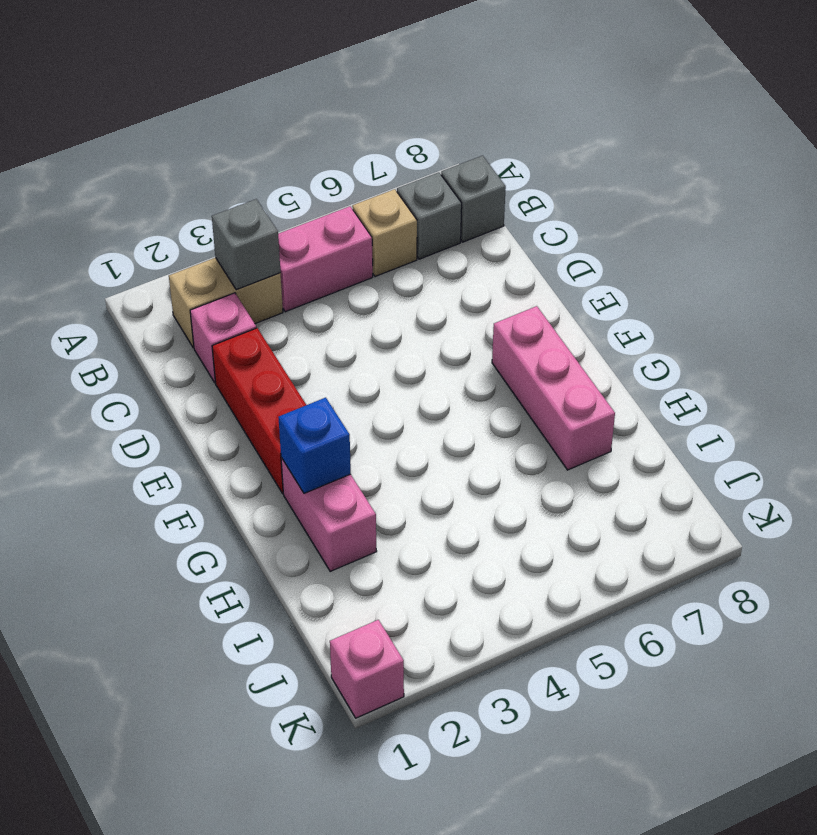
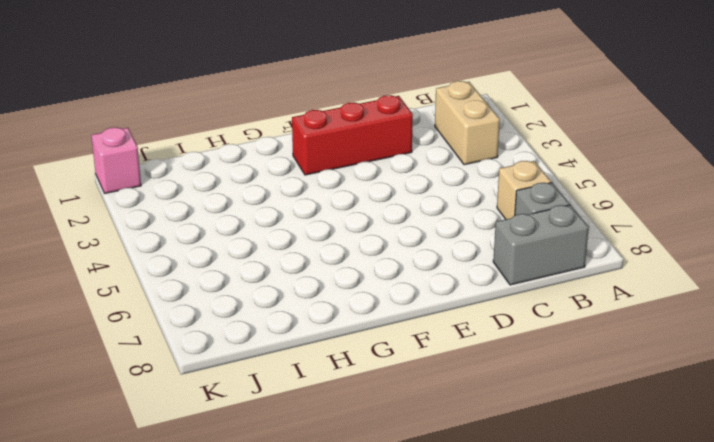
grey 1x2 brick [493,205,589,285] -> grey 1x1 brick [441,156,506,242]
none -> pink 1x2 brick [278,206,373,312]
none -> pink 1x1 brick [190,293,256,383]
none -> pink 1x3 brick [492,306,615,470]

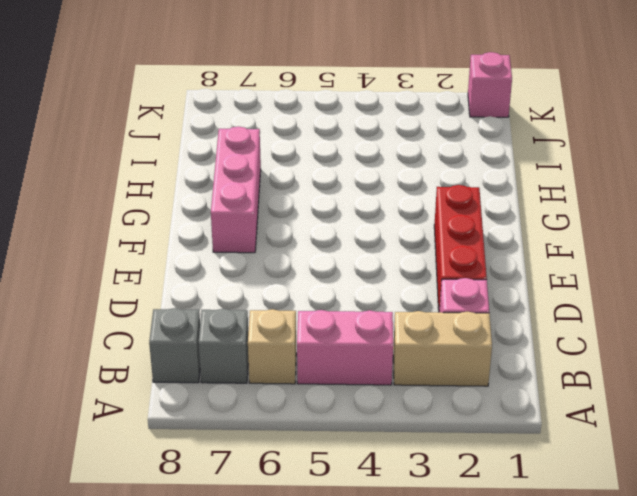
none -> pink 1x2 brick [281,458,377,571]
none -> grey 1x1 brick [212,199,281,290]
none -> blue 1x1 brick [278,398,351,493]

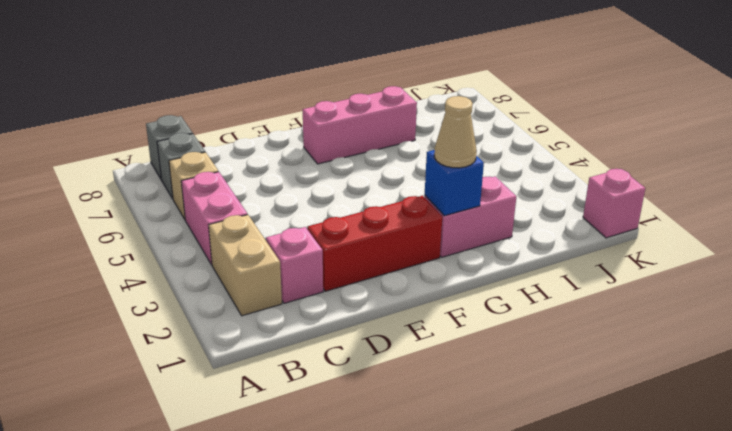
tan 1x1 cone [434,96,477,168] -> none
none -> grey 1x1 brick [212,199,281,290]

